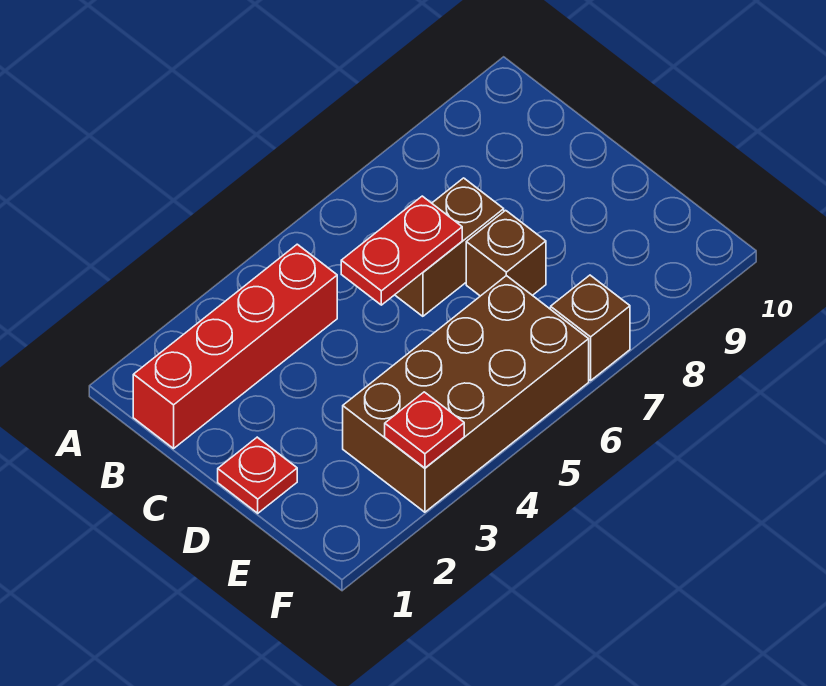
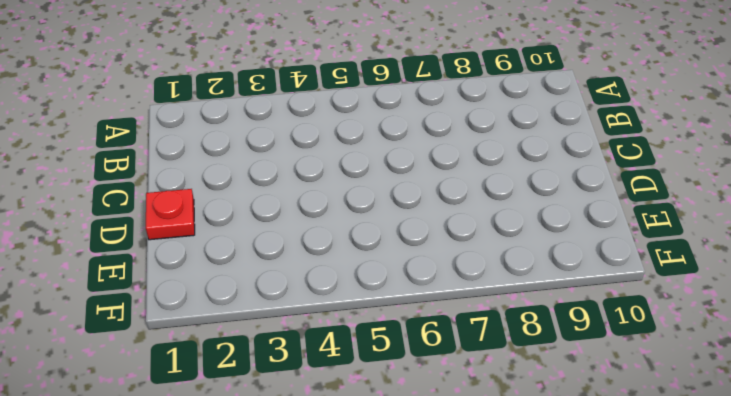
none -> red 1x4 brick [133,244,337,449]
none -> brown 1x2 brick [395,178,504,316]

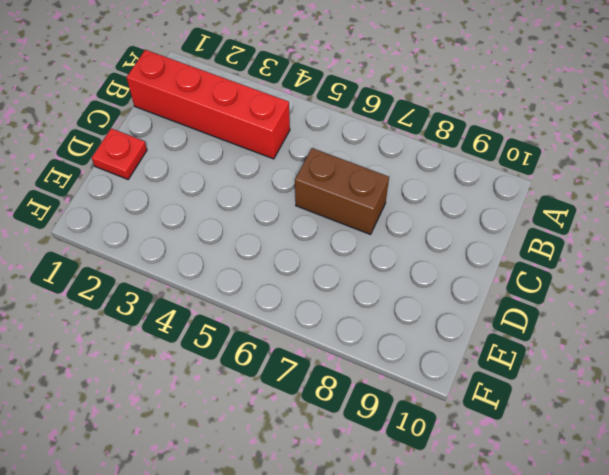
none -> brown 1x1 brick [466,210,546,296]
none -> brown 2x4 brick [343,276,589,512]

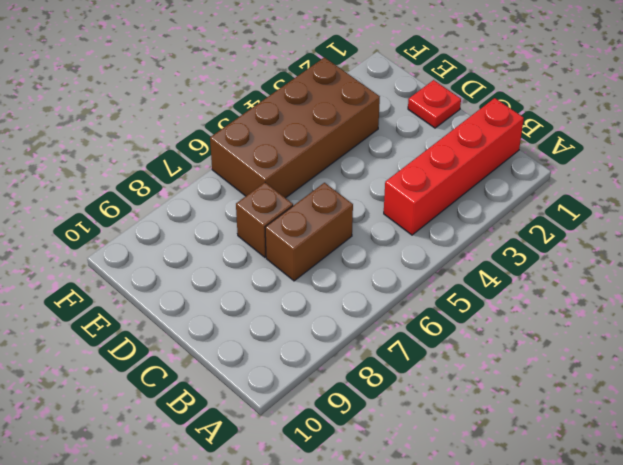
none -> brown 1x1 brick [551,275,630,381]
none -> red 1x2 plate [341,196,462,305]

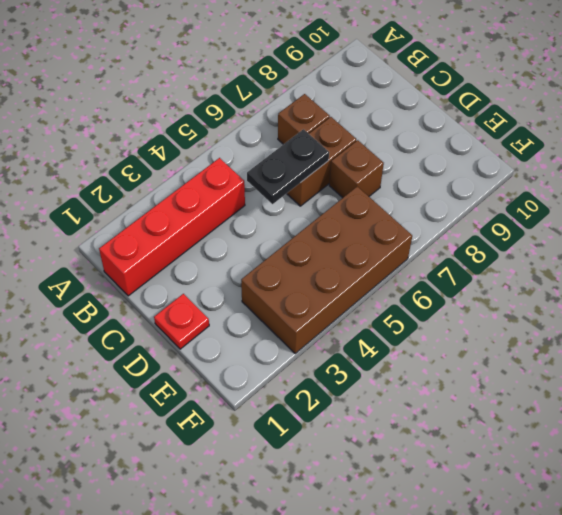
brown 1x1 brick [278,94,330,144] -> brown 1x1 brick moved to [551,275,630,381]
black 1x2 plate [247,129,329,204] -> red 1x2 plate [341,196,462,305]
none -> red 1x1 plate [385,392,464,468]

